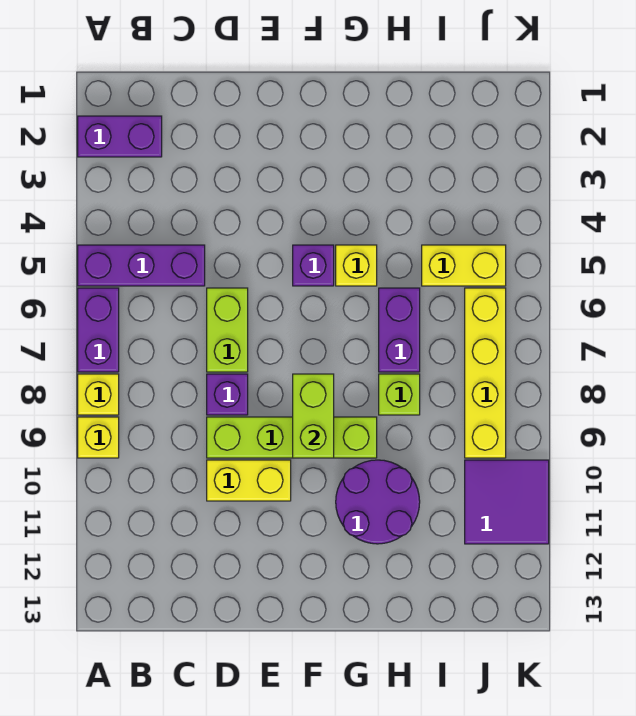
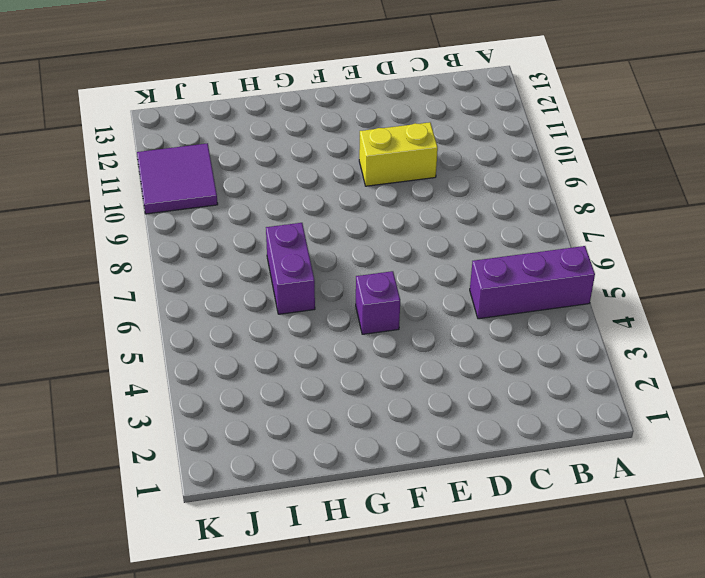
none -> purple 1x2 brick [78,116,162,157]
none -> purple 1x2 brick [78,288,119,372]
none -> yellow 1x1 brick [78,374,119,415]

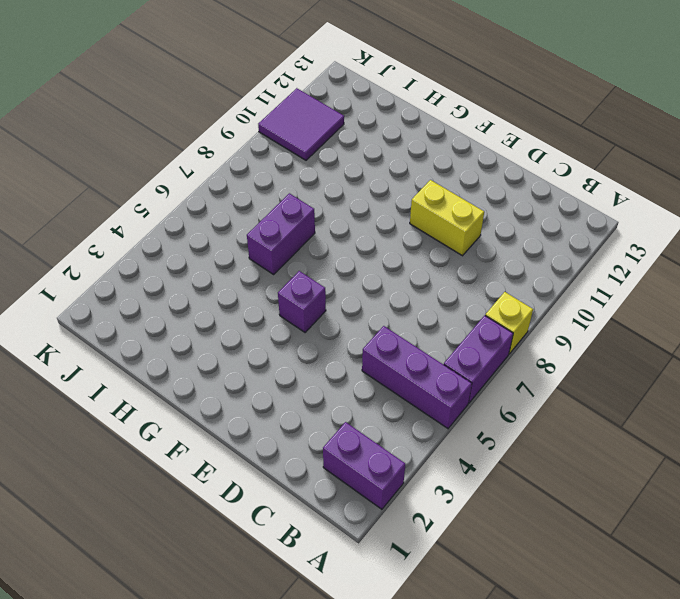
none -> yellow 1x1 brick [78,417,119,458]
none -> lime 1x2 brick [207,288,248,372]
none -> purple 1x1 brick [207,374,248,415]

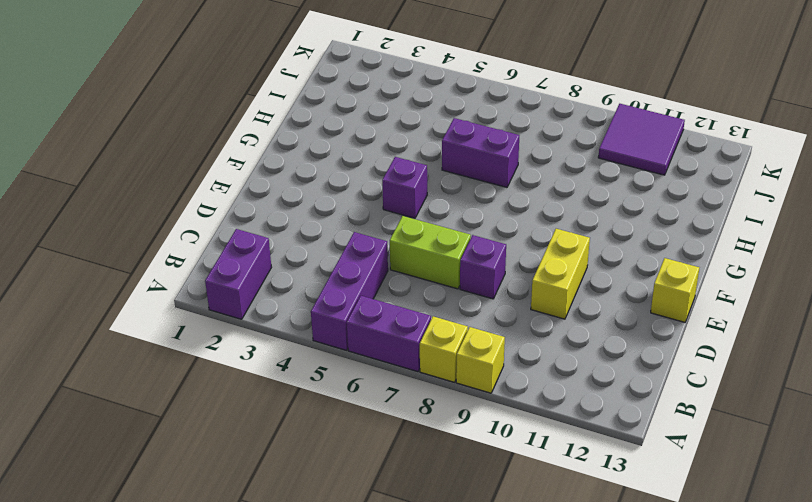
yellow 1x1 brick [651,258,699,322] -> yellow 1x1 brick moved to [336,245,377,286]
none -> lime 1x4 brick [207,417,377,458]
none -> purple 2x2 round brick [336,460,420,544]
none -> lime 1x1 brick [379,374,420,415]

